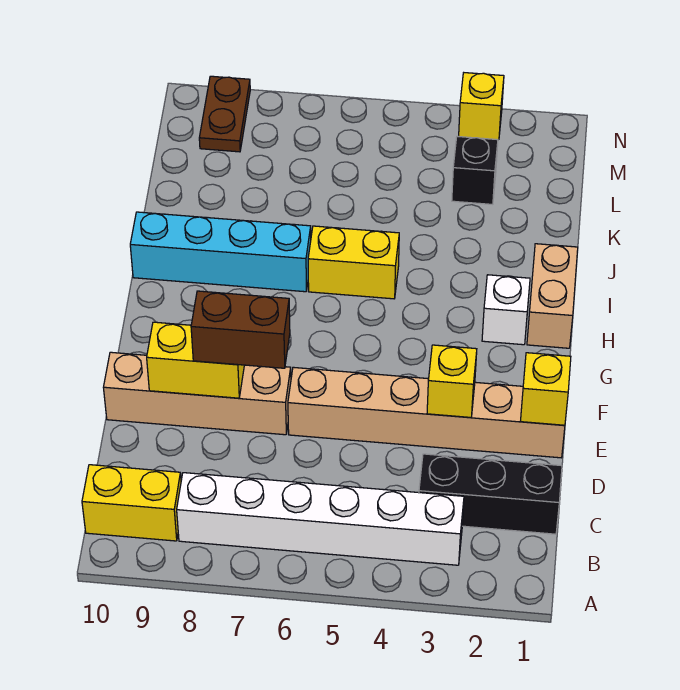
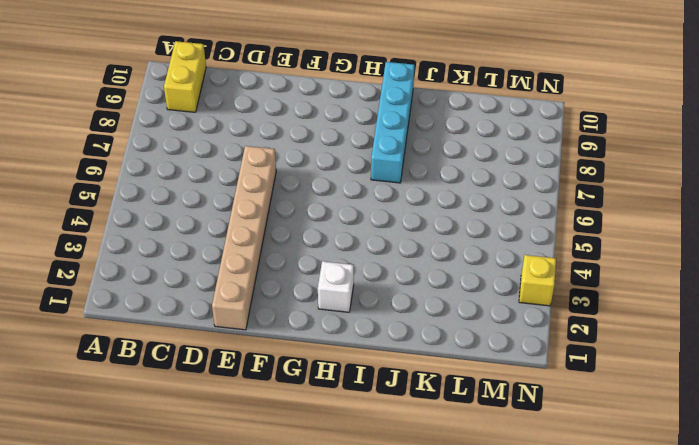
none -> white 1x6 brick [177,473,464,565]
none -> black 1x3 brick [419,454,562,534]
none -> tan 1x4 brick [103,352,291,435]

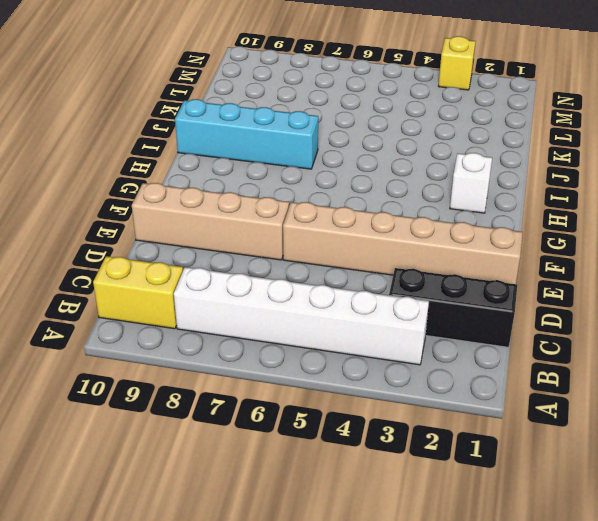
none -> tan 1x2 brick [527,244,578,348]
none -> yellow 1x2 brick [308,226,399,299]
none -> black 1x1 brick [452,136,498,204]

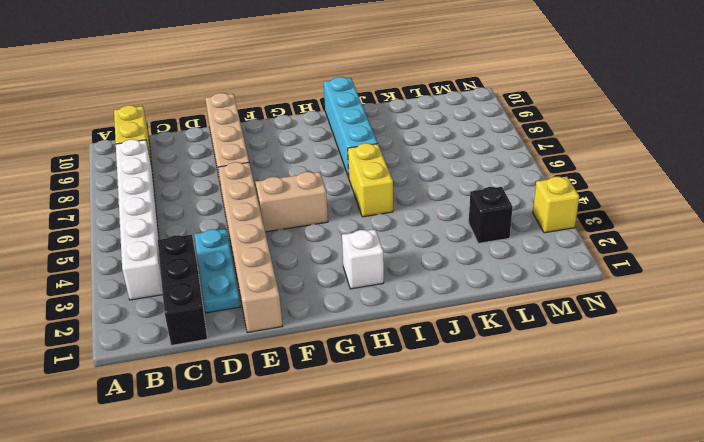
cyan 1x3 plate [194,229,240,313] -> none
tan 1x2 brick [256,172,328,232] -> tan 1x2 brick moved to [527,244,578,348]
none -> brown 1x2 plate [199,76,250,152]
none -> yellow 1x1 brick [521,353,571,425]
none -> yellow 1x1 brick [427,345,477,417]

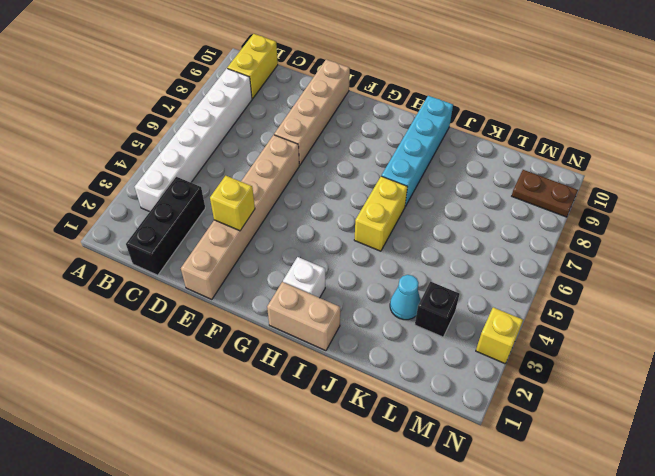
cyan 1x1 cone [390,275,421,320] -> none
none -> yellow 1x1 brick [521,353,571,425]
none -> yellow 1x2 brick [147,322,244,398]
none -> brown 1x2 brick [191,291,290,368]

